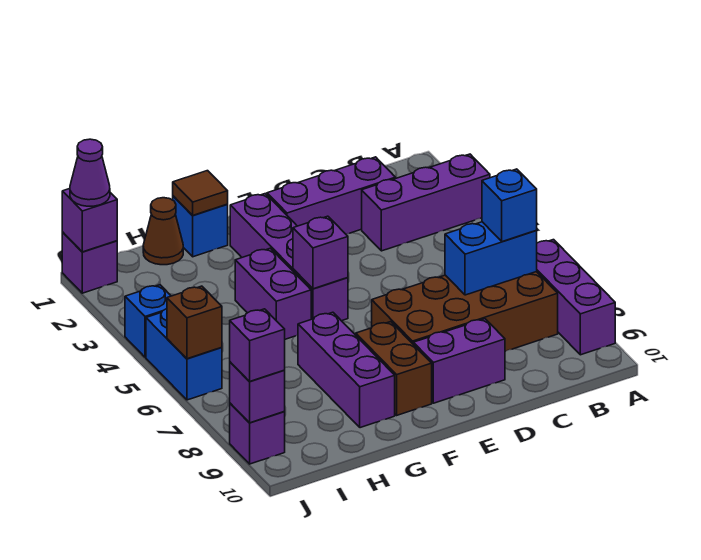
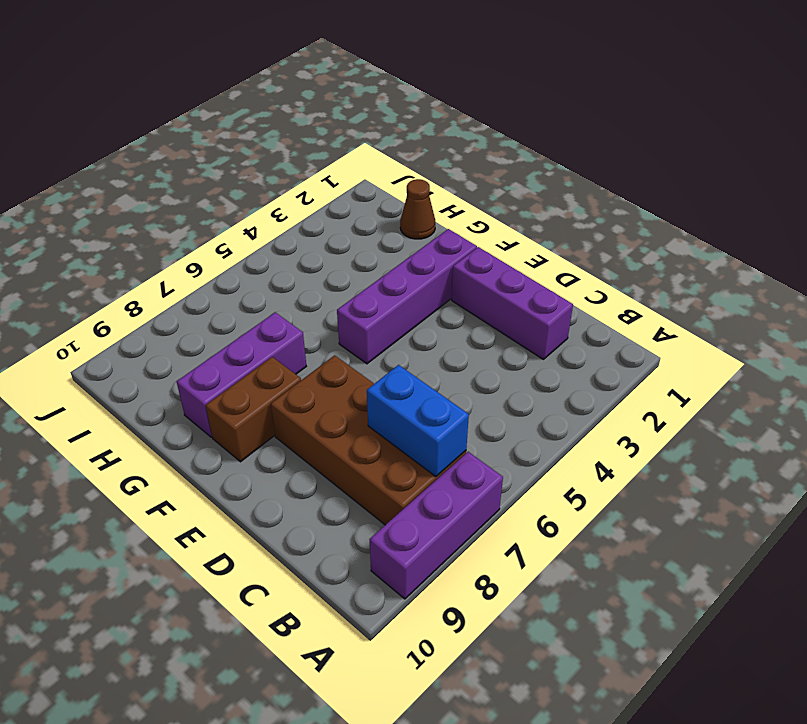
none -> purple 1x3 brick [362,154,490,251]
none -> purple 1x2 brick [413,319,505,403]
none -> blue 1x1 brick [173,196,228,257]

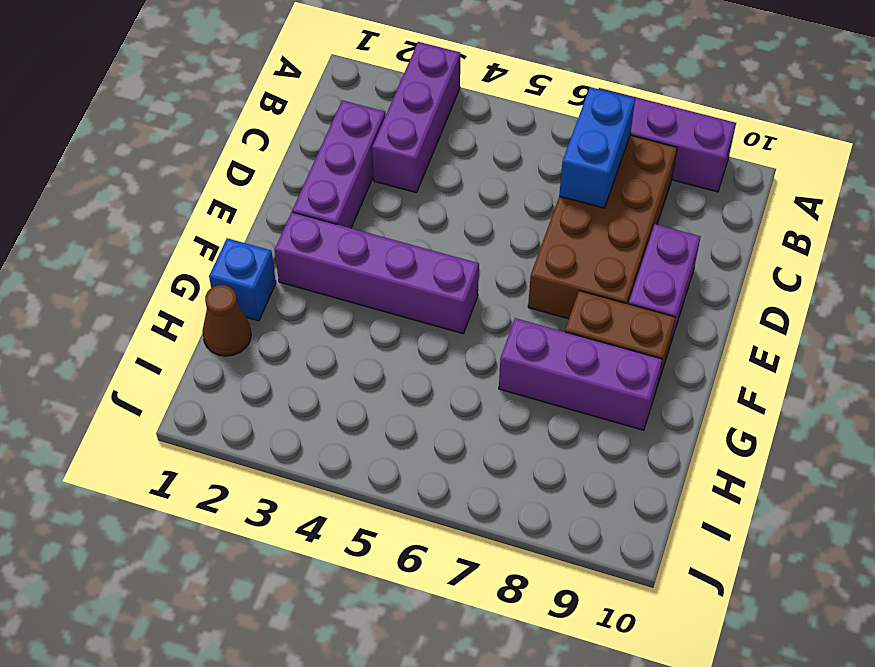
none -> purple 1x2 brick [235,248,311,339]
none -> purple 1x1 brick [62,232,117,293]
none -> blue 1x1 brick [125,285,171,357]

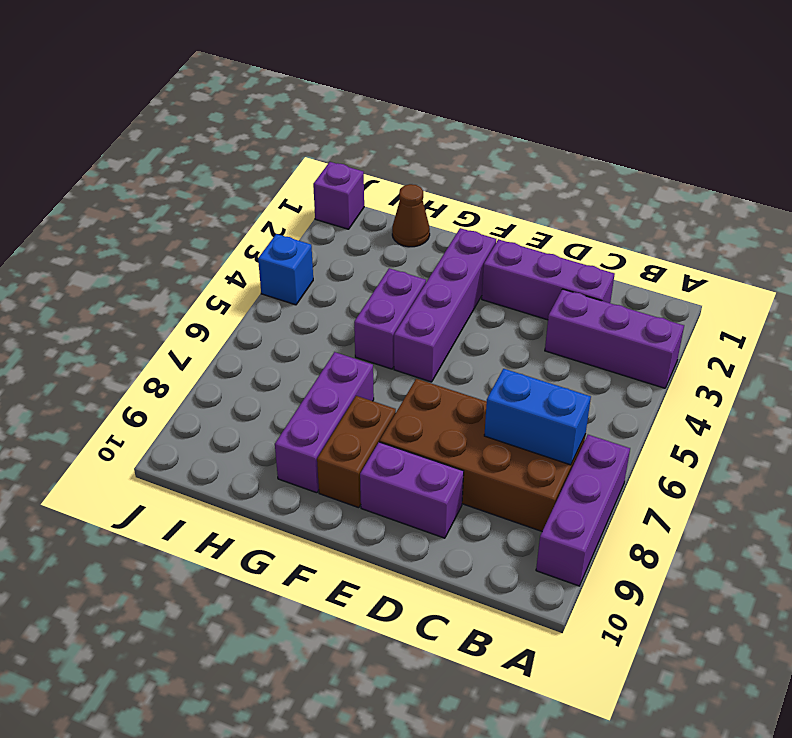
none -> blue 1x1 brick [173,196,228,257]
none -> blue 1x2 brick [146,309,222,400]
none -> purple 1x1 brick [230,403,285,464]

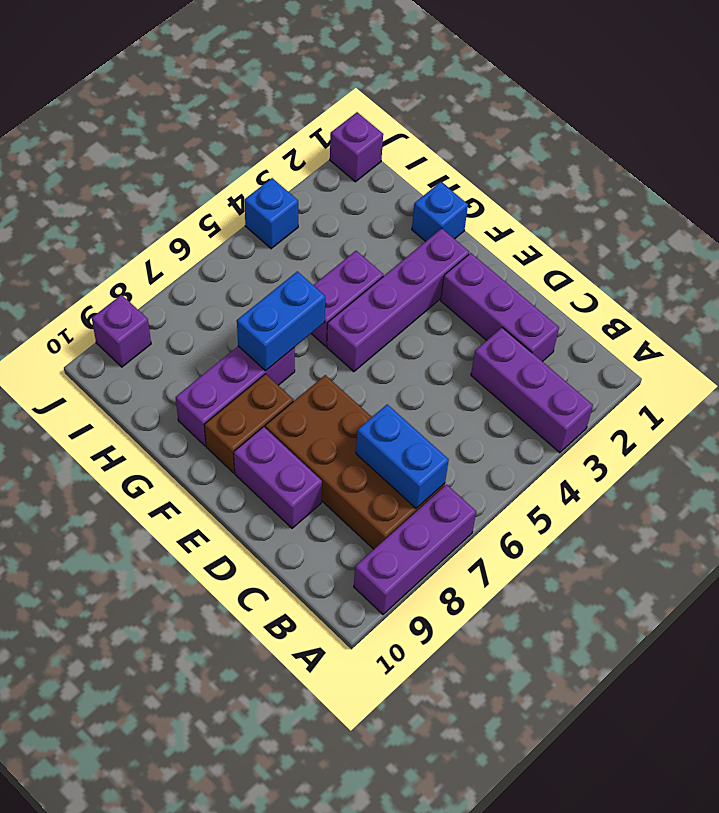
blue 1x2 brick [237,271,325,371] -> blue 1x2 brick moved to [146,309,222,400]
none -> brown 1x1 cone [143,198,183,265]
none -> purple 1x1 brick [293,216,348,289]
none -> brown 1x1 tile [173,171,228,216]

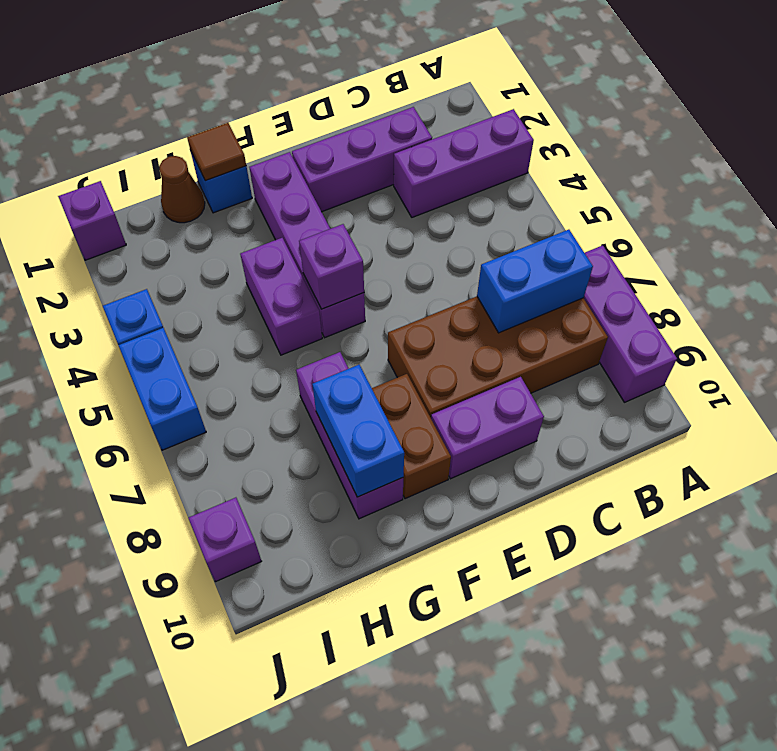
blue 1x2 brick [312,365,404,497] -> none
none -> purple 1x1 brick [62,189,117,252]
none -> brown 1x1 brick [167,286,222,359]
none -> purple 1x1 brick [230,362,285,423]

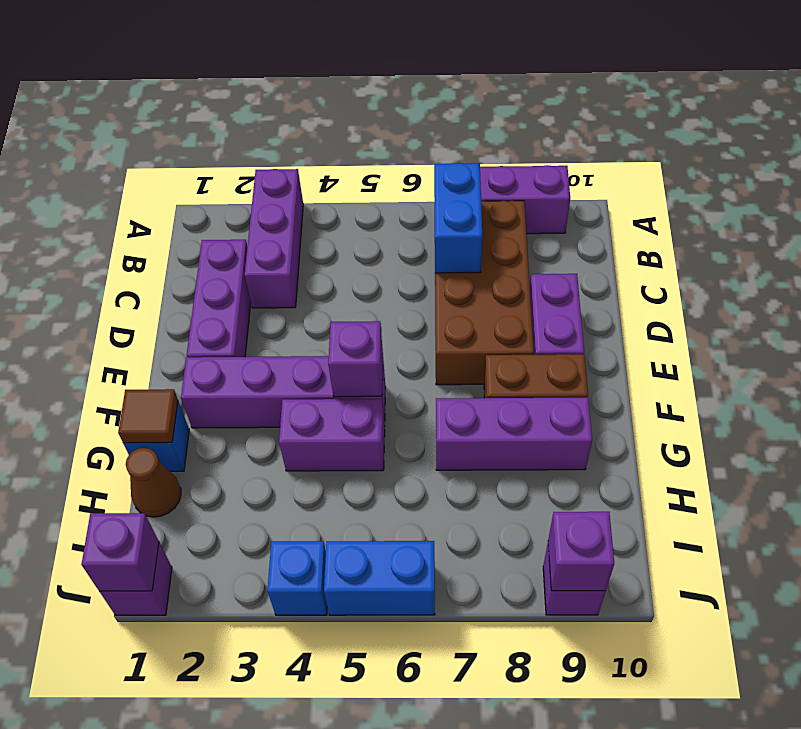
none -> brown 1x1 brick [167,286,222,359]
none -> blue 1x1 brick [482,169,537,242]
none -> purple 1x1 cone [70,139,110,206]

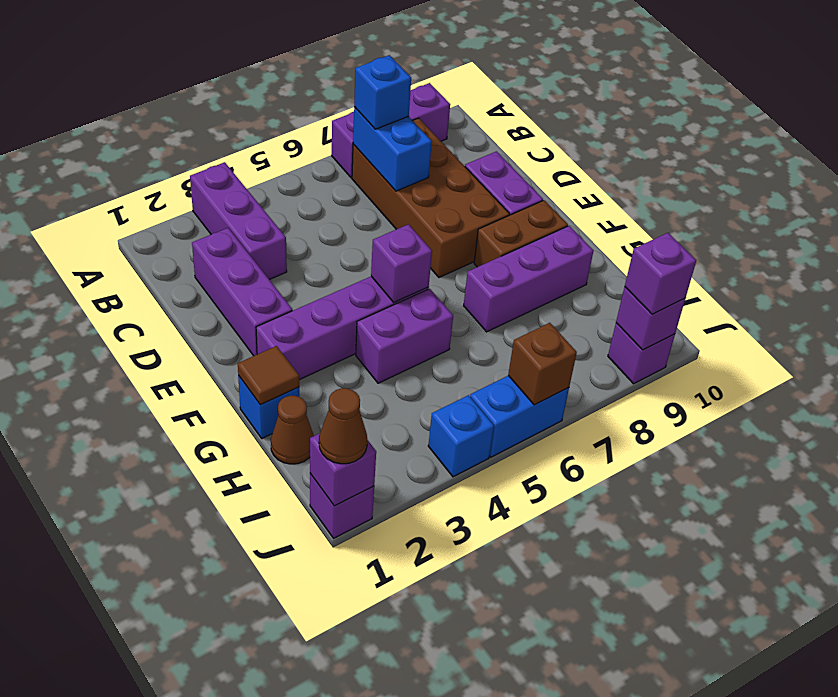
brown 1x1 cone [319,388,367,464] -> purple 1x1 cone [70,139,110,206]

